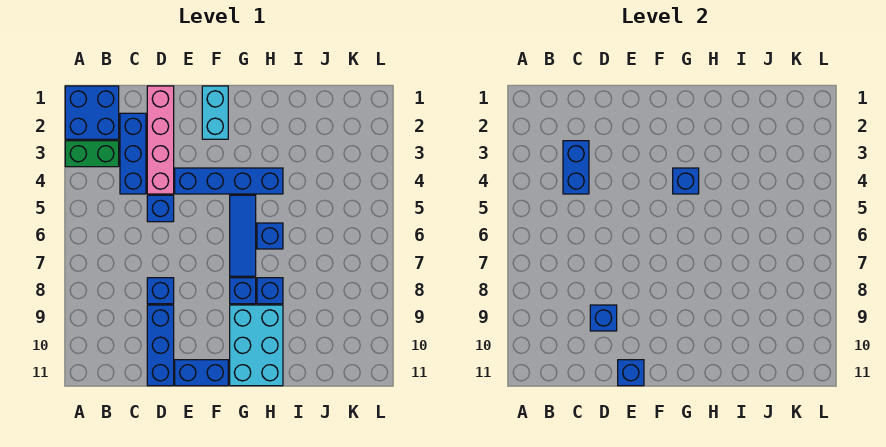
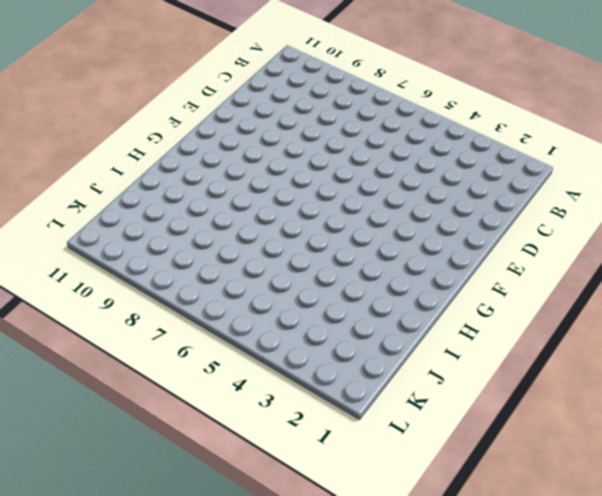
none -> blue 2x2 brick [65,86,119,139]
none -> green 1x2 brick [65,141,119,167]
none -> blue 1x3 brick [120,113,146,194]

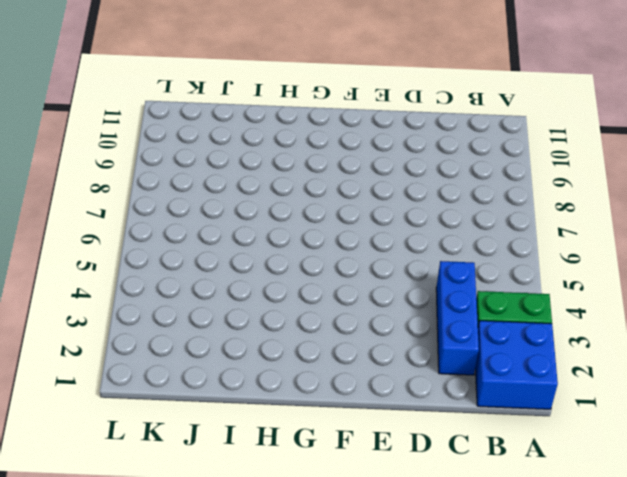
none -> pink 1x4 brick [147,86,174,194]
none -> blue 1x1 brick [147,195,174,222]
none -> blue 1x1 brick [147,278,174,304]

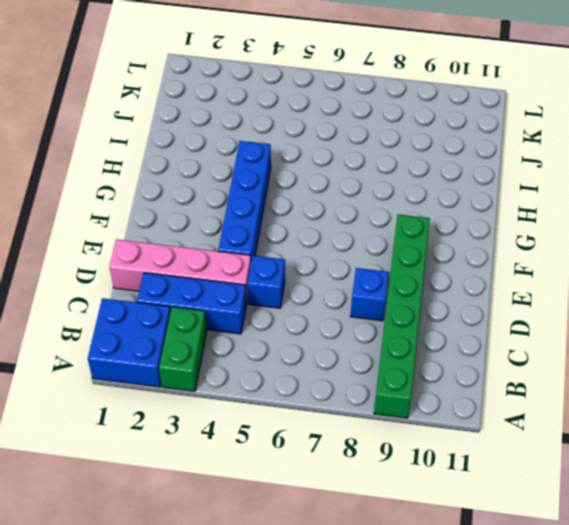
green 1x6 brick [374,214,430,418] -> blue 1x3 brick [147,305,174,386]
none -> blue 1x2 brick [175,360,228,386]
none -> cyan 1x2 brick [202,86,228,139]
none -> blue 1x3 tile [230,195,256,276]

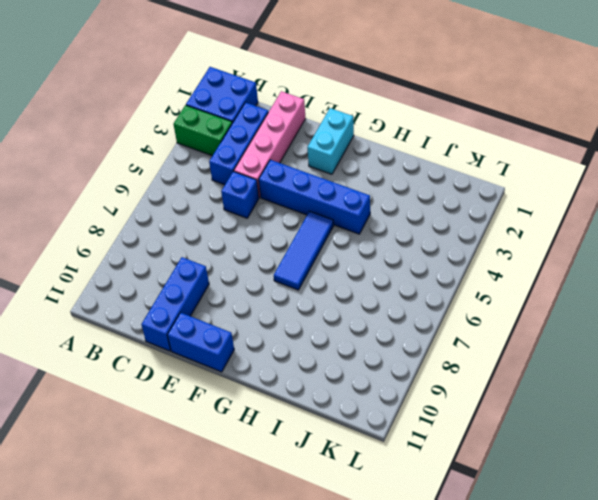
none -> blue 1x1 brick [147,278,174,304]
none -> blue 1x1 brick [230,278,256,304]
none -> cyan 2x3 brick [230,305,283,386]

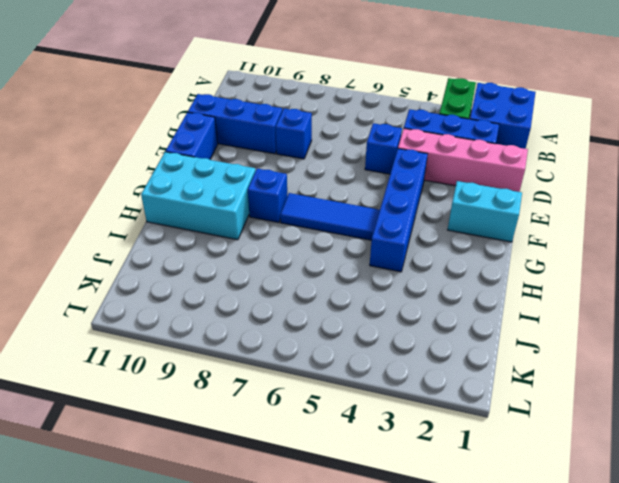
none -> blue 1x1 brick [257,223,283,249]
none -> blue 1x1 brick [257,278,283,304]
none -> blue 1x2 brick [563,141,589,194]

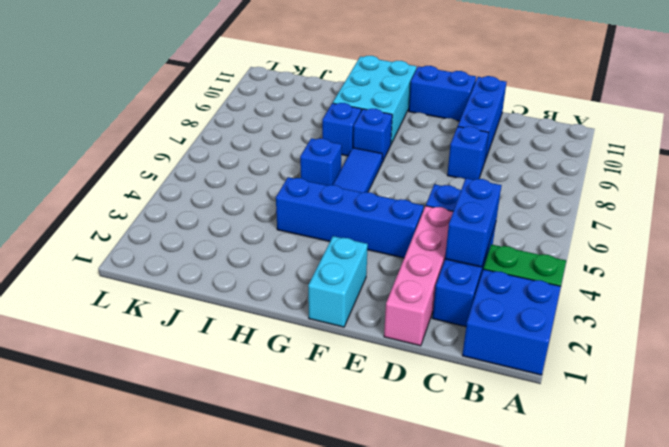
none -> blue 1x1 brick [590,305,617,331]
none -> blue 1x1 brick [618,360,644,386]
none -> blue 1x1 brick [673,168,699,194]

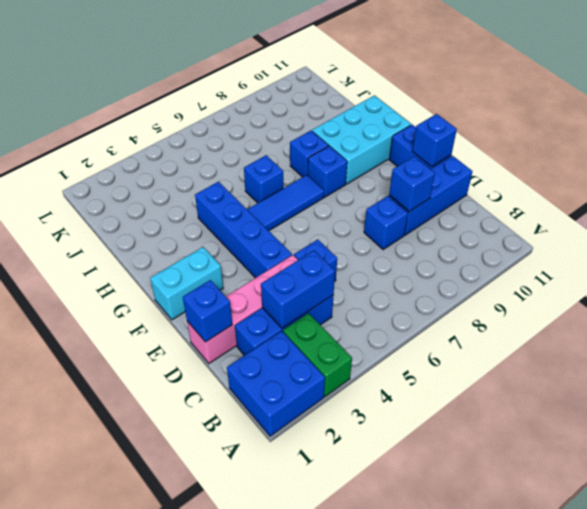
blue 1x1 brick [183,280,232,342] -> blue 1x1 brick moved to [673,168,699,194]

